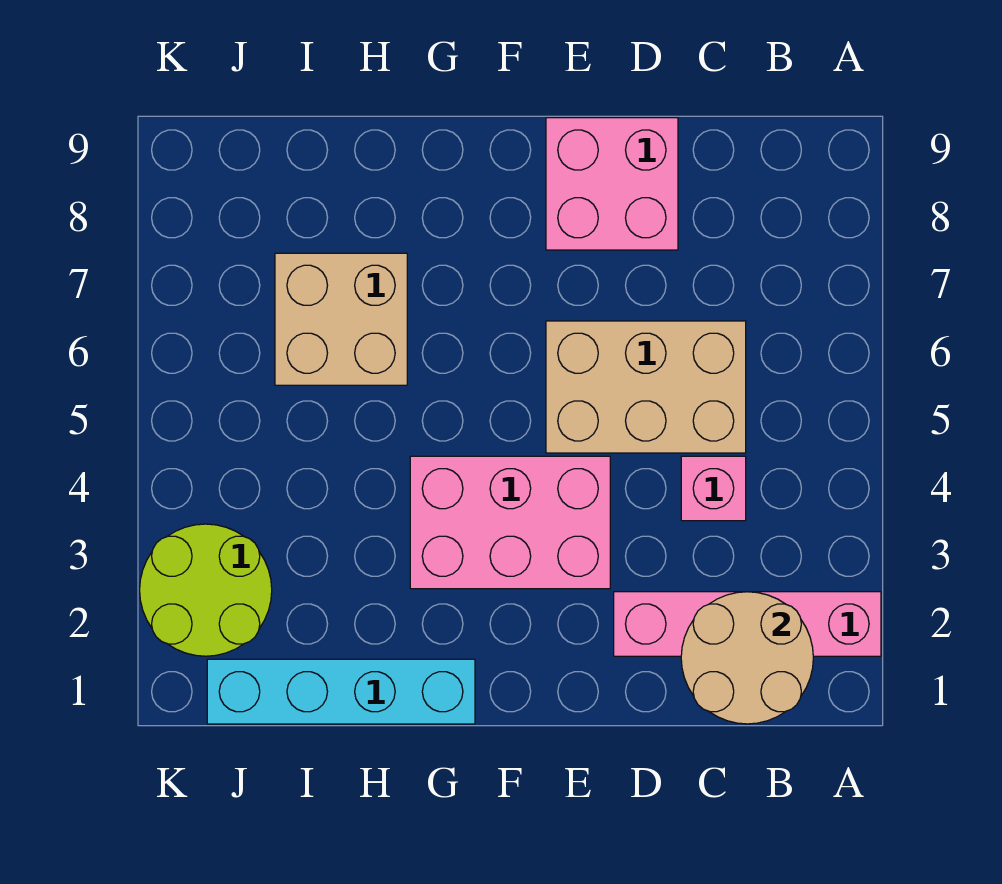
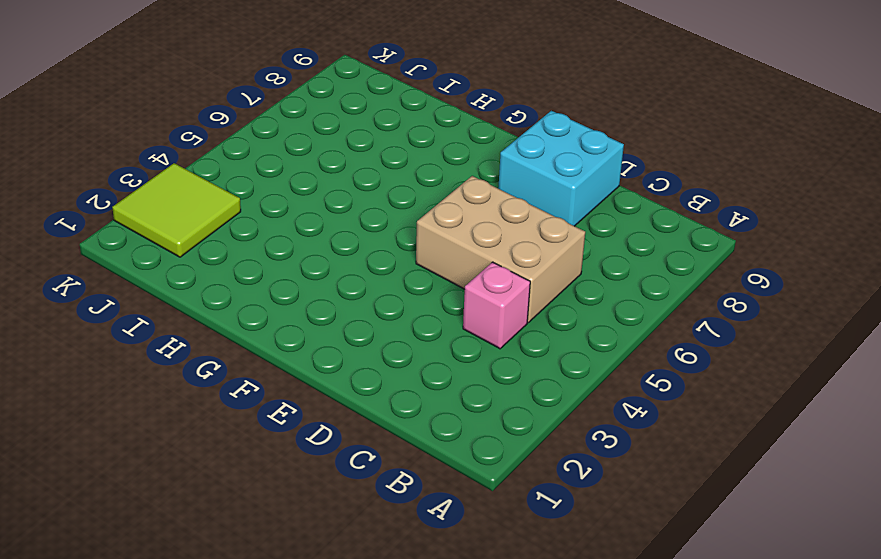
cyan 2x2 brick [498,111,624,226] -> pink 2x2 brick [546,118,678,250]
lime 2x2 tile [112,163,241,257] -> lime 2x2 round brick [140,524,272,656]
none -> pink 1x4 brick [614,592,881,656]
none -> pink 2x3 brick [410,456,610,589]

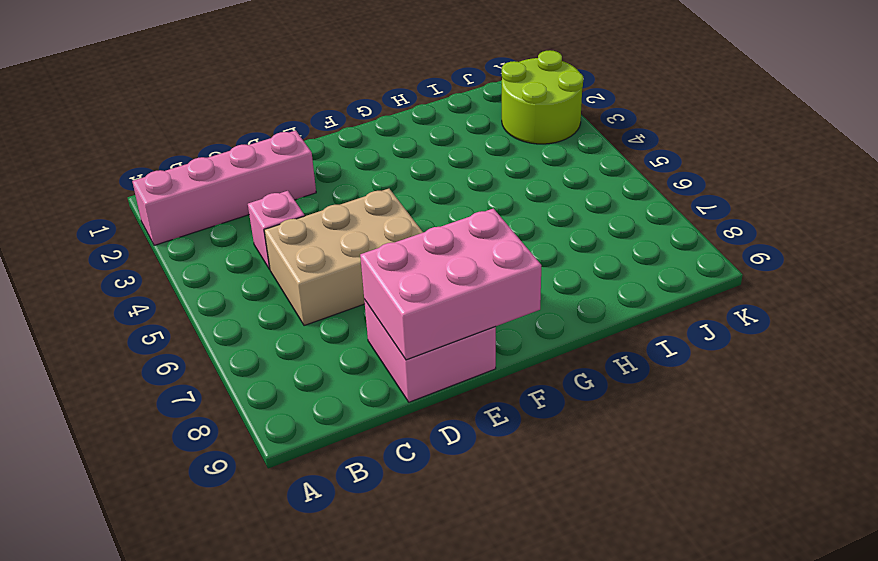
pink 2x3 brick [360,209,541,360] -> pink 2x3 brick moved to [410,456,610,589]
none -> cyan 1x4 brick [207,659,475,724]
none -> tan 2x2 brick [275,253,407,385]

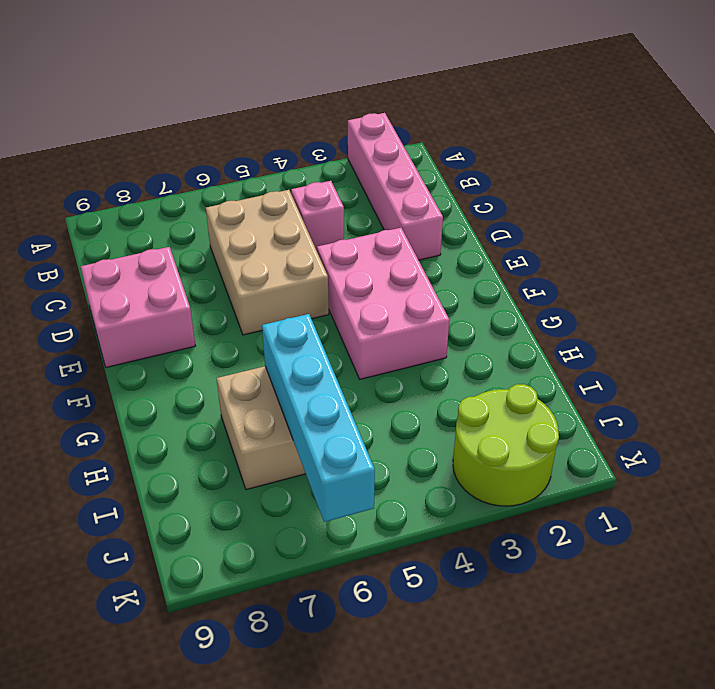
cyan 1x4 brick [262,314,375,522] -> cyan 1x4 brick moved to [207,659,475,724]
none -> tan 2x2 round brick [681,592,813,724]

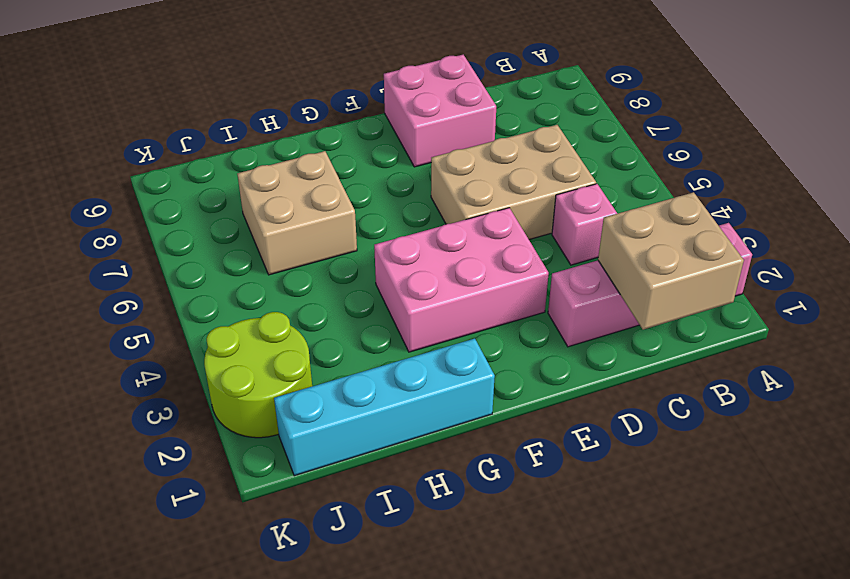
tan 2x2 brick [598,192,744,330] -> tan 2x2 round brick [681,592,813,724]

